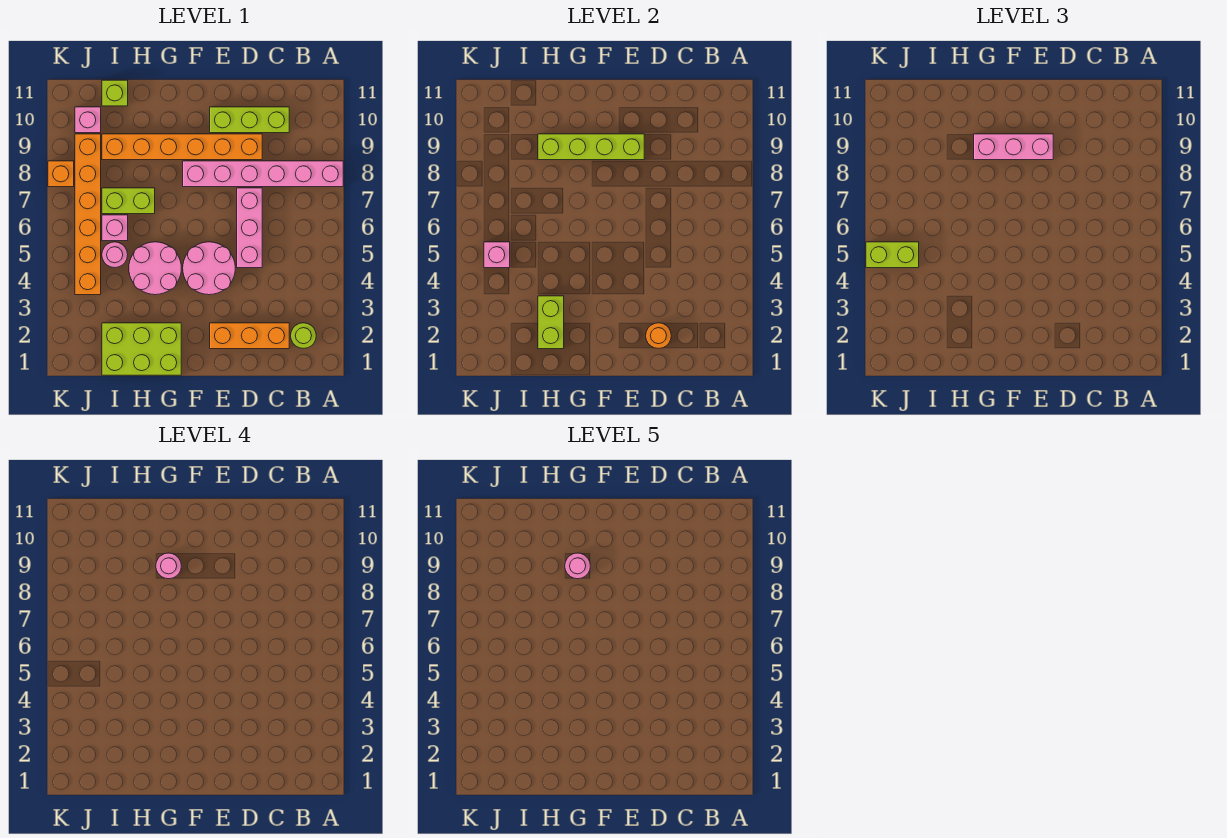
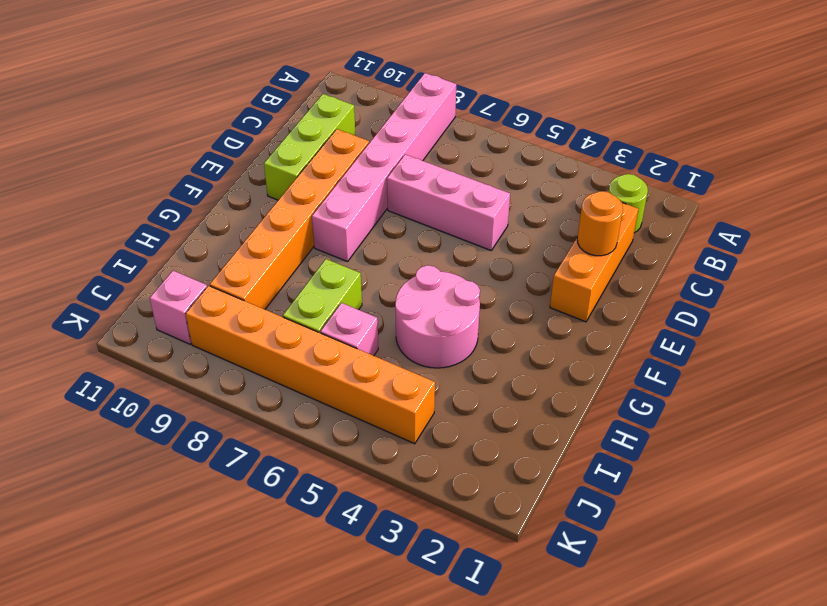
none -> pink 2x2 round brick [183,242,235,295]
none -> lime 2x3 brick [102,323,181,375]
none -> pink 1x1 round brick [102,242,128,268]

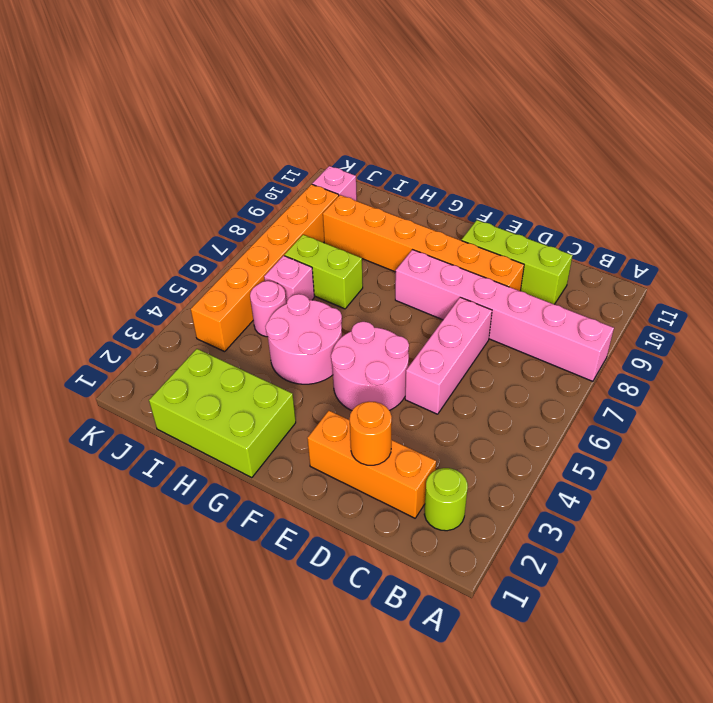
none -> lime 1x1 brick [102,80,128,106]
none -> orange 1x1 brick [48,161,74,187]
none -> lime 1x4 brick [538,134,644,160]

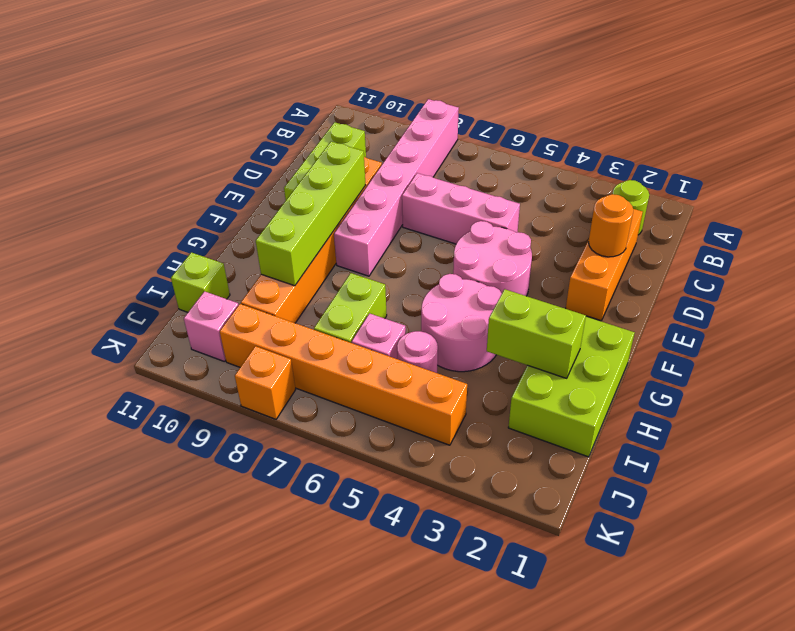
none -> pink 1x1 brick [484,242,510,268]
none -> pink 1x3 brick [974,134,1053,160]
none -> lime 1x2 brick [866,242,919,268]

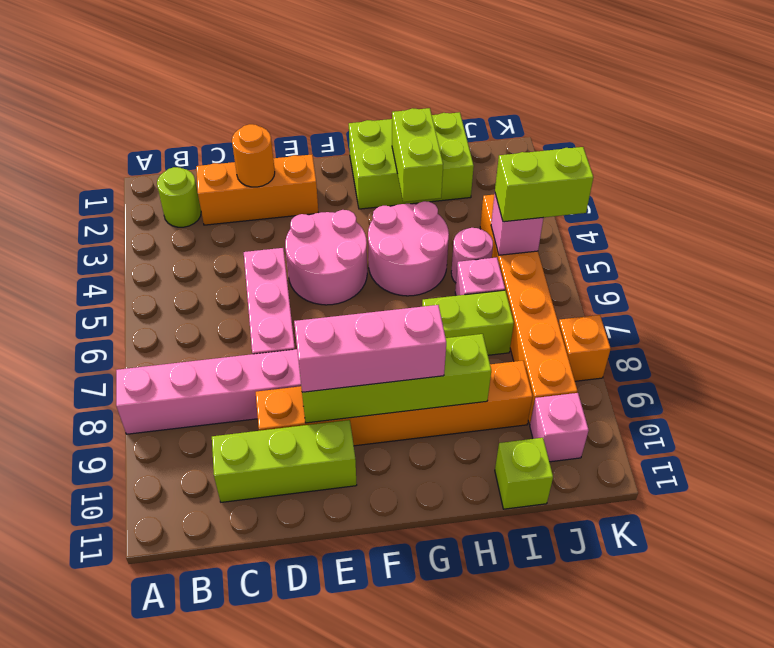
none -> pink 1x1 round brick [156,553,181,579]
none -> pink 1x1 round brick [565,553,590,579]

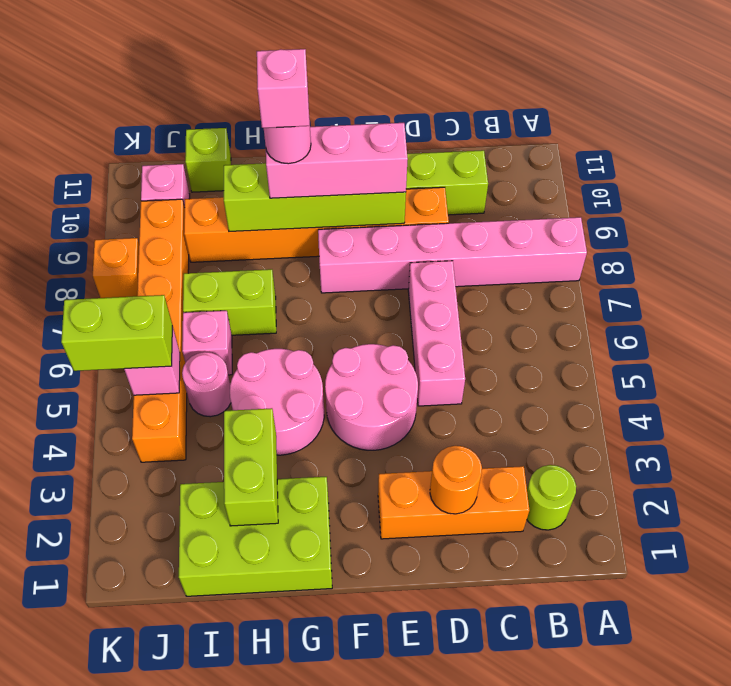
pink 1x1 brick [257,49,310,128] -> pink 1x1 round brick [565,553,590,579]

